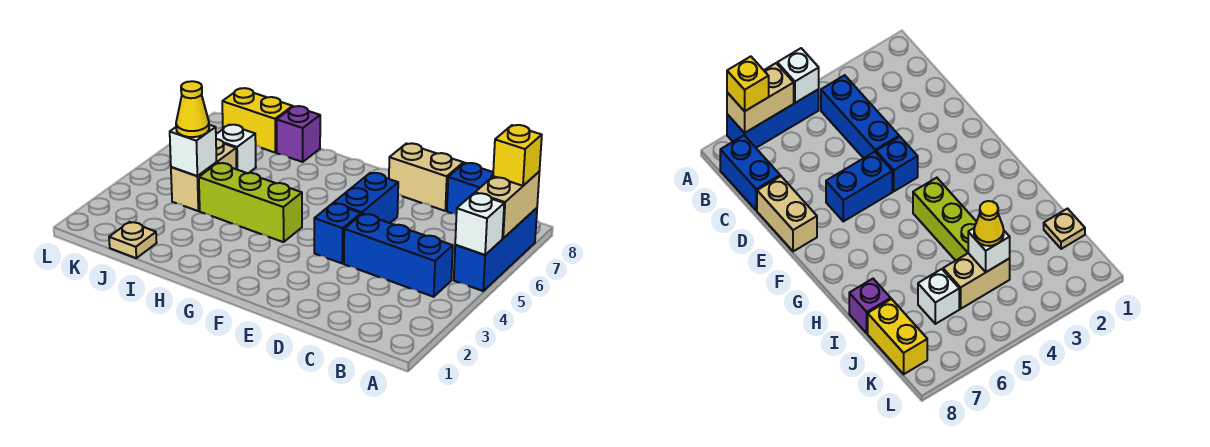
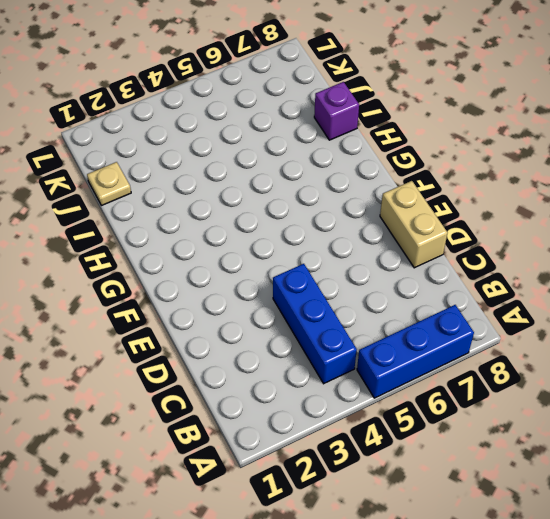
none -> blue 1x2 brick [447,163,493,214]
none -> blue 1x1 brick [314,203,361,263]
none -> blue 1x2 brick [334,173,398,223]

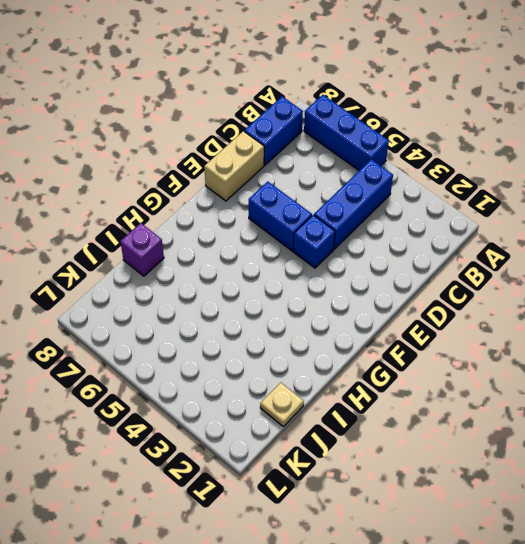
none -> lime 1x3 brick [199,163,302,242]
none -> tan 1x2 brick [171,139,237,211]
none -> white 1x1 brick [216,125,256,173]

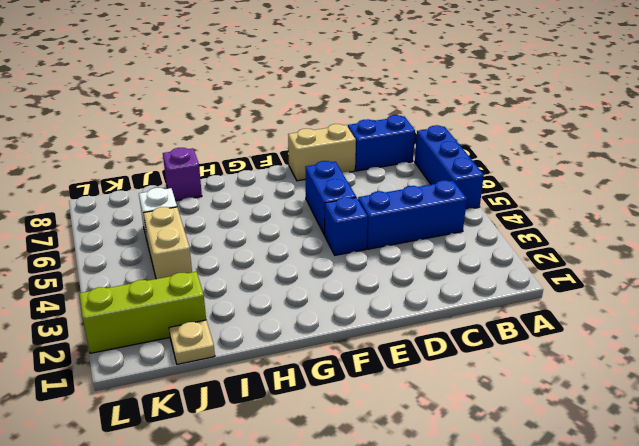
lime 1x3 brick [79,272,206,353] -> lime 1x3 brick moved to [199,163,302,242]
none -> yellow 1x2 brick [222,88,293,152]
none -> white 1x1 brick [455,193,504,255]
none -> tan 1x2 brick [475,172,539,238]

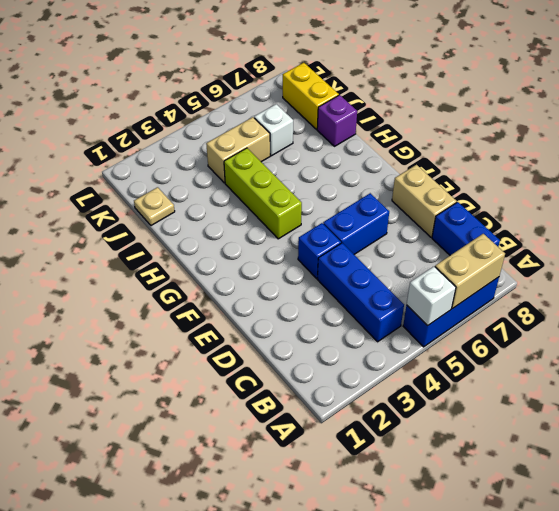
none -> white 1x1 brick [170,125,217,176]
none -> yellow 1x1 brick [493,125,542,186]
none -> yellow 1x1 cone [176,81,209,137]

